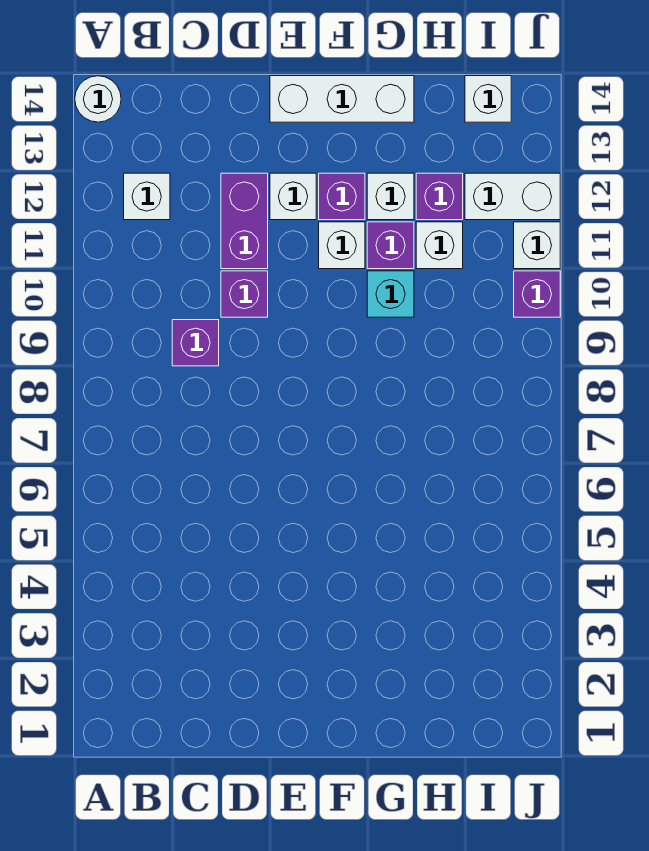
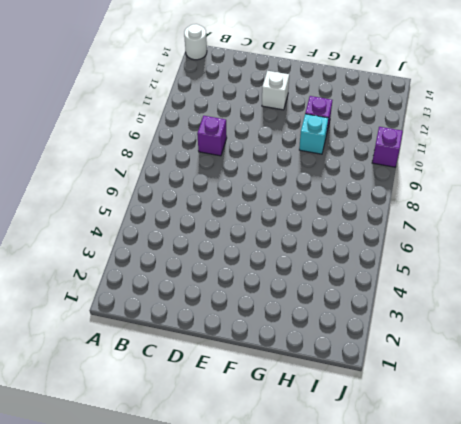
none -> white 1x1 brick [124,173,170,220]
none -> purple 1x1 brick [221,271,268,317]
none -> purple 1x2 brick [221,173,268,269]

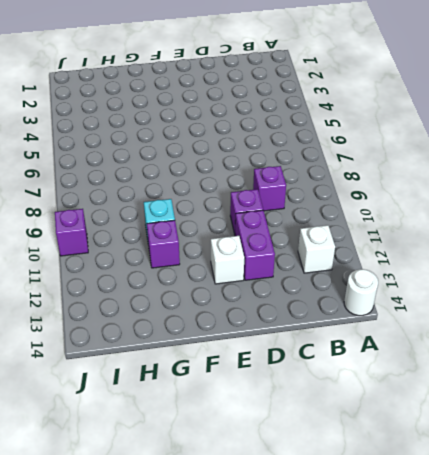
none -> white 1x3 brick [270,76,414,122]
none -> white 1x1 brick [319,222,365,269]
none -> purple 1x1 brick [319,173,365,220]

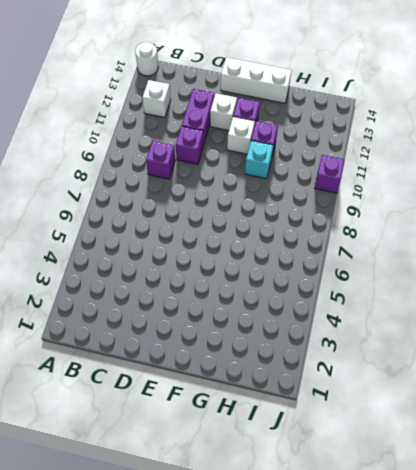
none -> white 1x1 brick [367,173,414,220]
none -> white 1x1 brick [416,222,463,269]
none -> purple 1x1 brick [416,173,463,220]

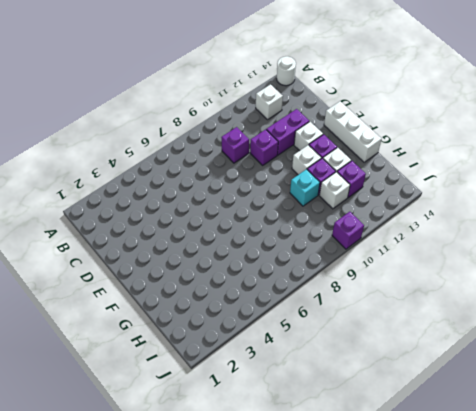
none -> white 1x2 brick [465,173,560,220]
none -> white 1x1 brick [465,76,511,122]
none -> white 1x1 brick [514,222,560,269]

